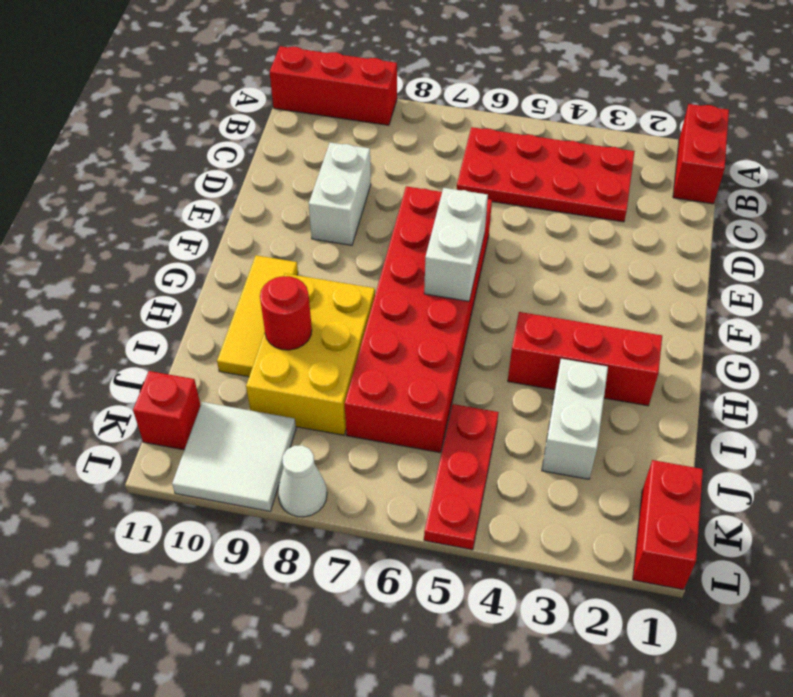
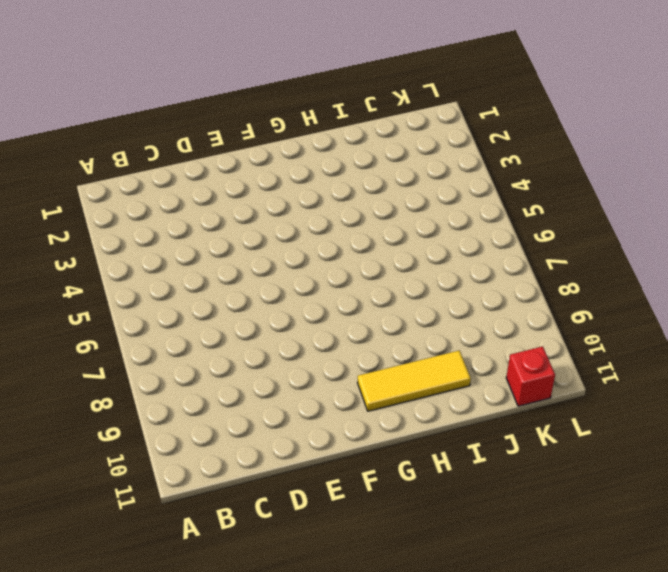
none -> red 1x2 brick [673,104,729,204]
none -> red 1x3 brick [270,46,397,125]
none -> red 2x4 plate [457,127,635,222]

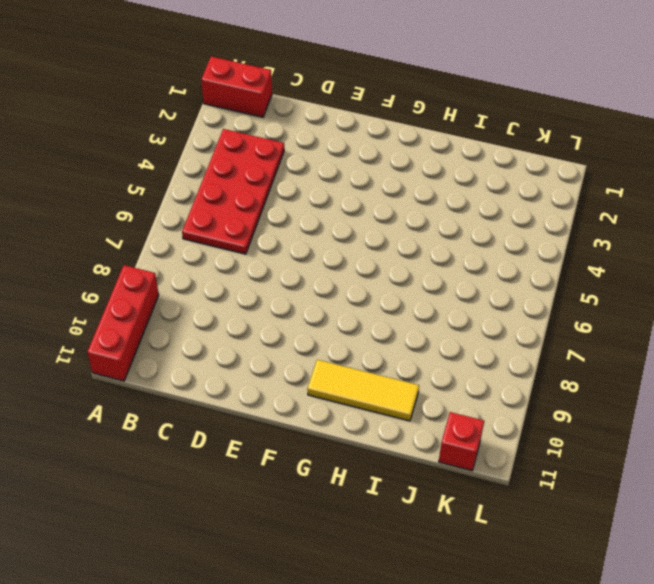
none -> white 1x2 brick [309,142,371,245]
none -> red 2x6 brick [345,186,492,453]
none -> red 1x3 brick [508,312,662,406]

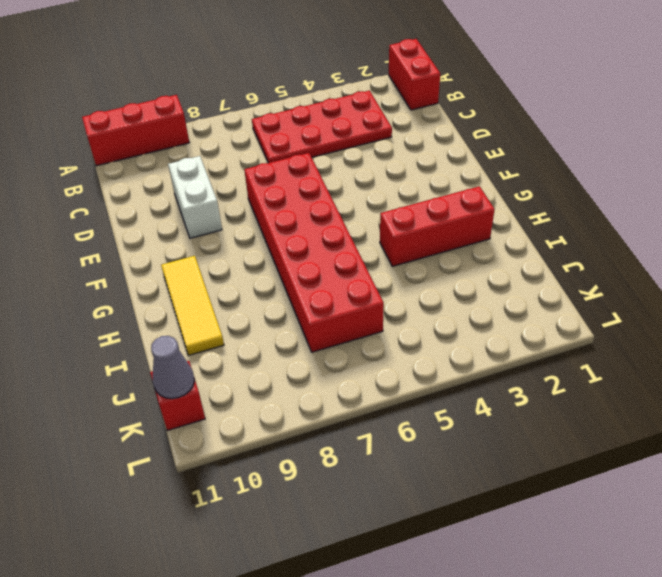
grey 1x1 cone [151,336,194,399] -> none
none -> yellow 2x3 brick [246,273,375,435]
none -> white 1x2 brick [542,359,608,479]
none -> red 1x3 plate [424,404,499,550]

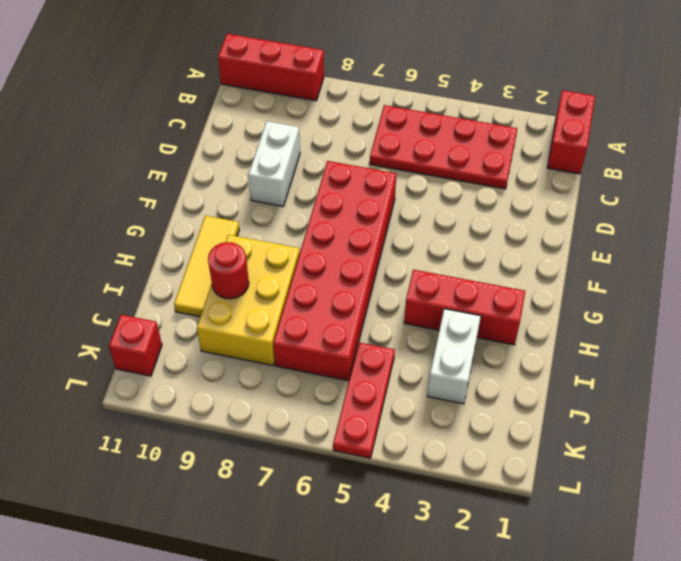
none -> red 1x2 brick [633,460,703,590]
none -> white 2x2 tile [172,402,296,511]
none -> white 1x1 cone [278,445,327,517]

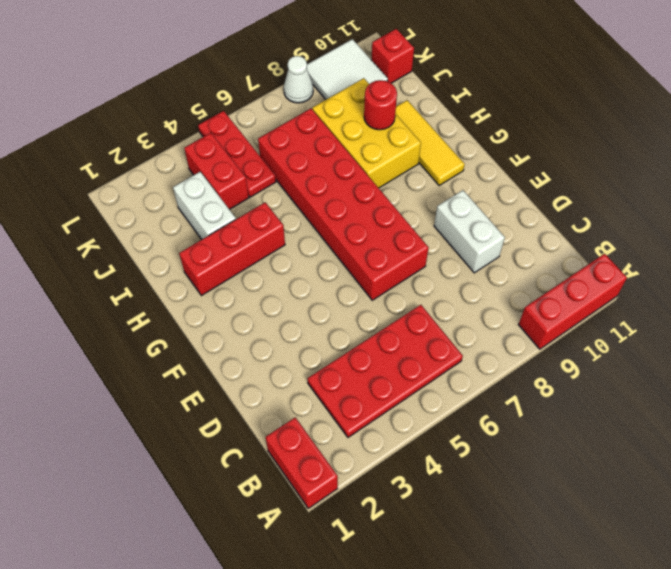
red 1x2 brick [184,133,249,210] -> red 1x2 brick moved to [633,460,703,590]
none -> white 1x2 brick [424,188,488,301]

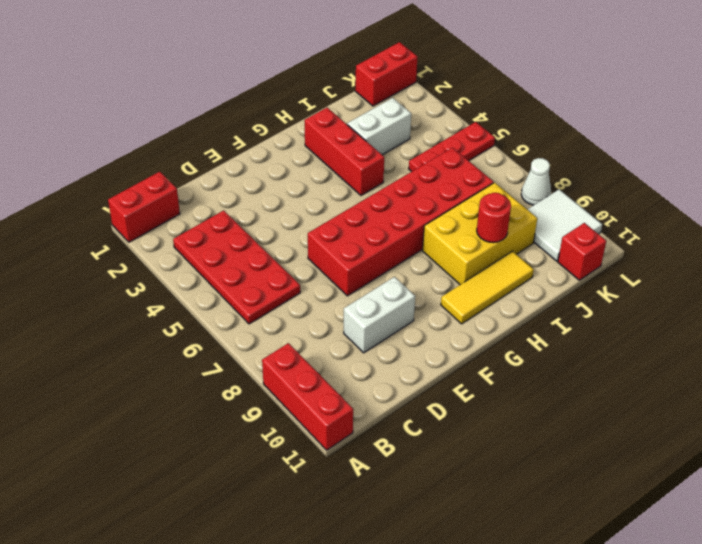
none -> white 1x2 brick [424,188,488,301]

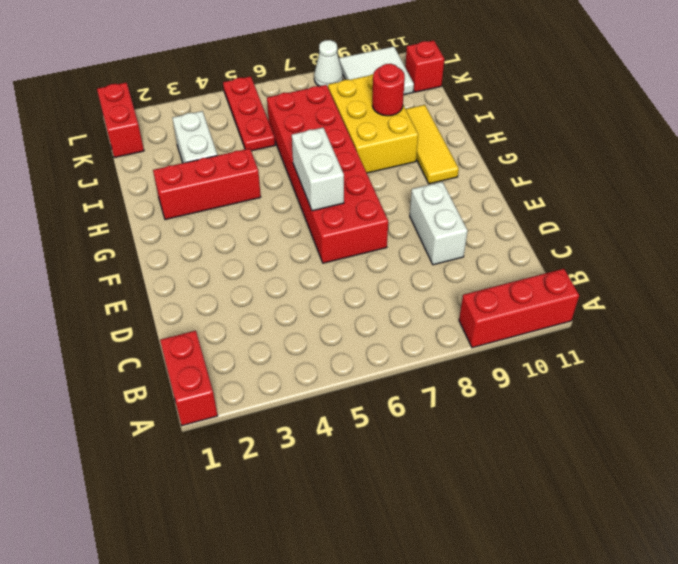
none -> red 2x4 plate [457,127,635,222]

